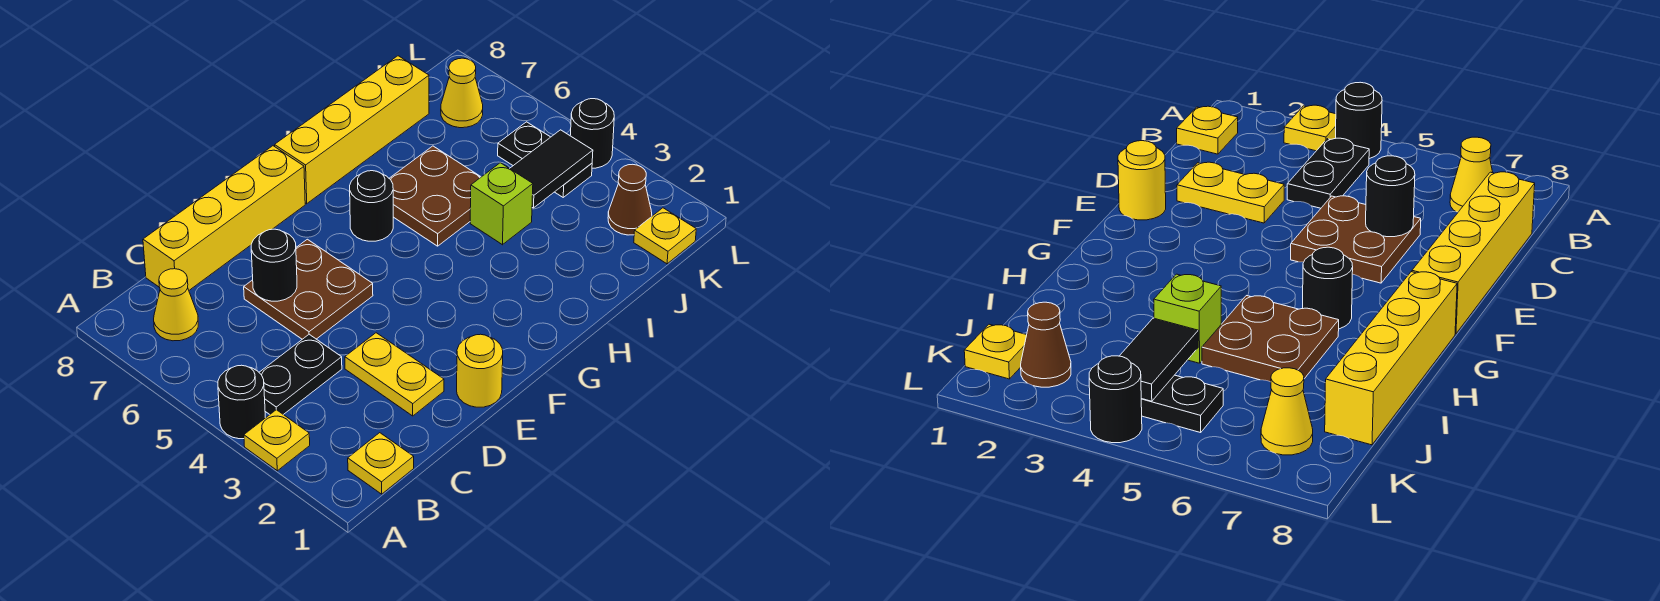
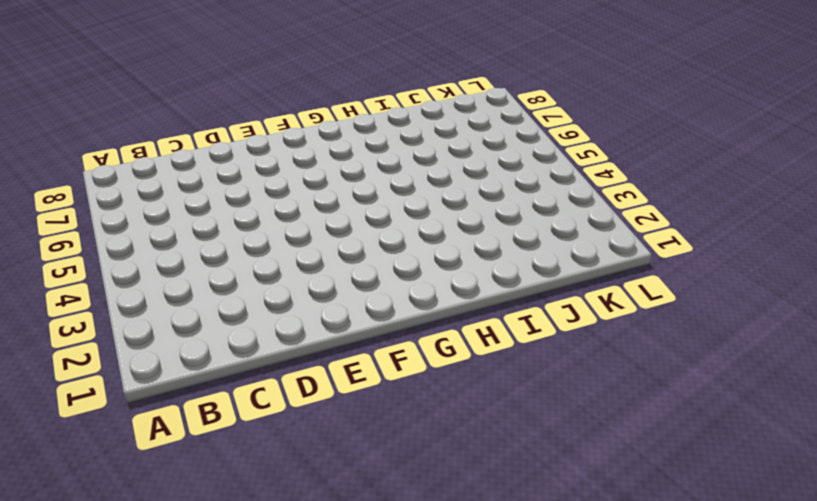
none -> yellow 1x1 plate [244,410,310,471]
none -> black 1x1 round brick [218,365,265,439]
none -> yellow 1x1 plate [348,433,414,494]

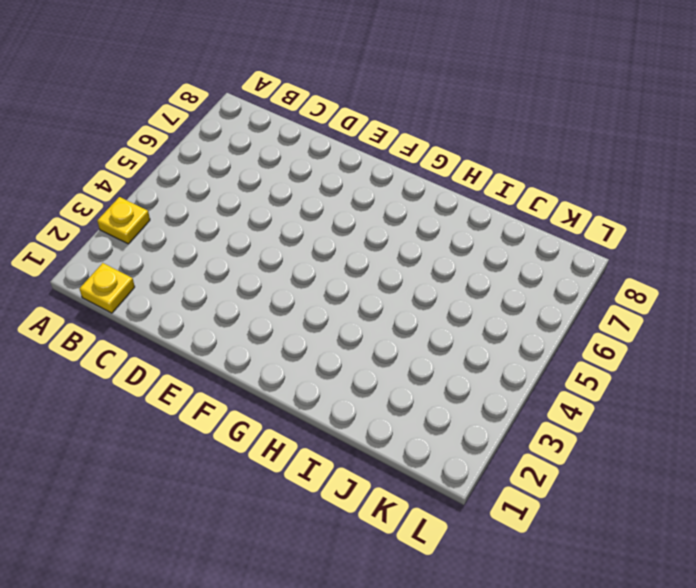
none -> black 1x1 round brick [218,365,265,439]
none -> black 1x2 plate [259,334,342,415]
none -> yellow 1x1 cone [154,269,198,341]

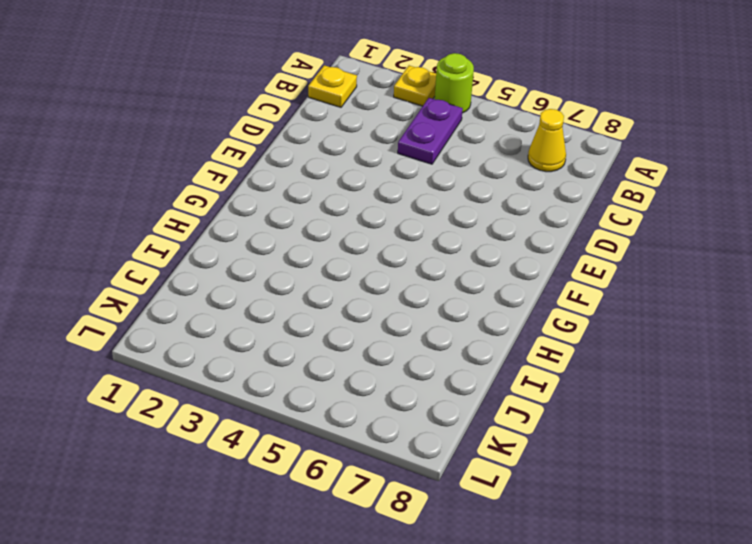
lime 1x1 round brick [435,53,474,113] -> black 1x1 round brick [218,365,265,439]
purple 1x2 plate [398,98,463,164] -> black 1x2 plate [259,334,342,415]
none -> yellow 1x4 brick [143,146,305,290]
none -> yellow 1x2 plate [345,333,444,416]
none -> brown 2x2 plate [244,239,373,339]

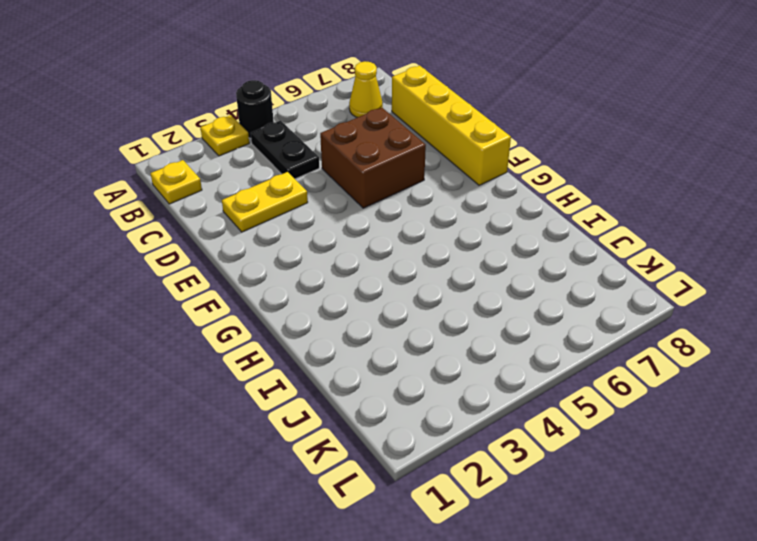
brown 2x2 brick [320,107,426,208] -> brown 2x2 plate [244,239,373,339]
none -> yellow 1x1 round brick [457,334,503,407]
none -> black 1x1 round brick [350,171,393,241]
none -> yellow 1x4 brick [275,56,429,204]

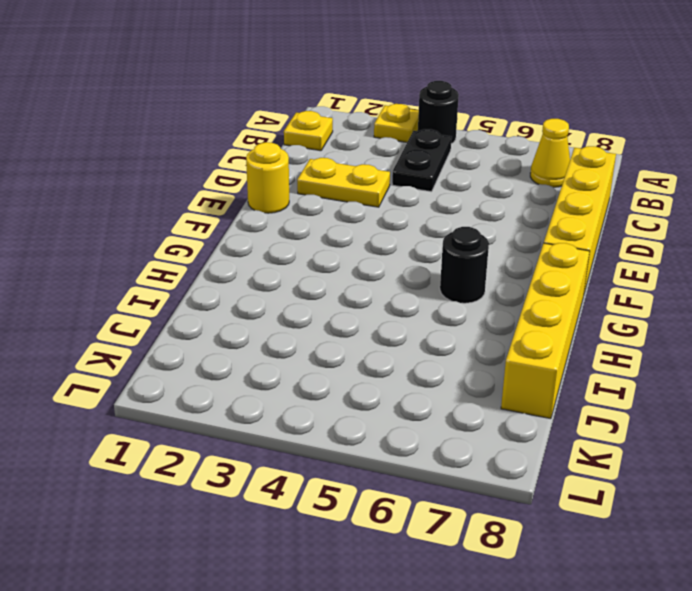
none -> brown 2x2 plate [244,239,373,339]
none -> brown 2x2 plate [389,146,481,246]
none -> lime 1x1 brick [470,163,533,245]

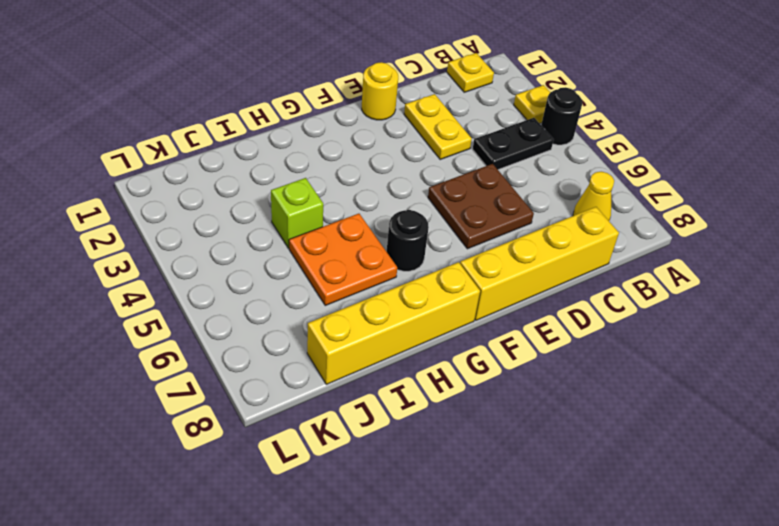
orange 2x2 plate [289,214,397,305] -> brown 2x2 plate [389,146,481,246]
none -> yellow 1x1 plate [634,208,696,264]
none -> brown 1x1 cone [608,164,652,235]
none -> black 1x2 plate [498,122,592,197]

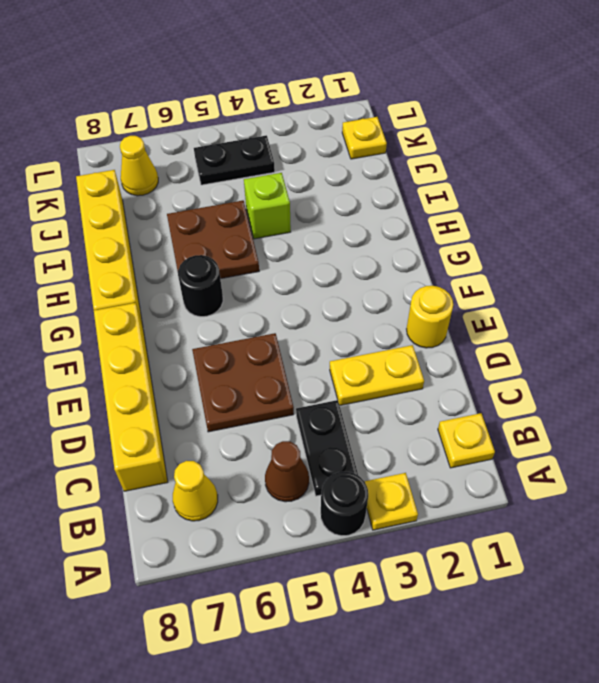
brown 1x1 cone [265,441,309,502] -> brown 1x1 cone moved to [608,164,652,235]
none -> black 1x1 round brick [570,99,614,168]
none -> black 1x1 round brick [251,229,297,301]
none -> black 1x2 tile [510,130,593,208]

